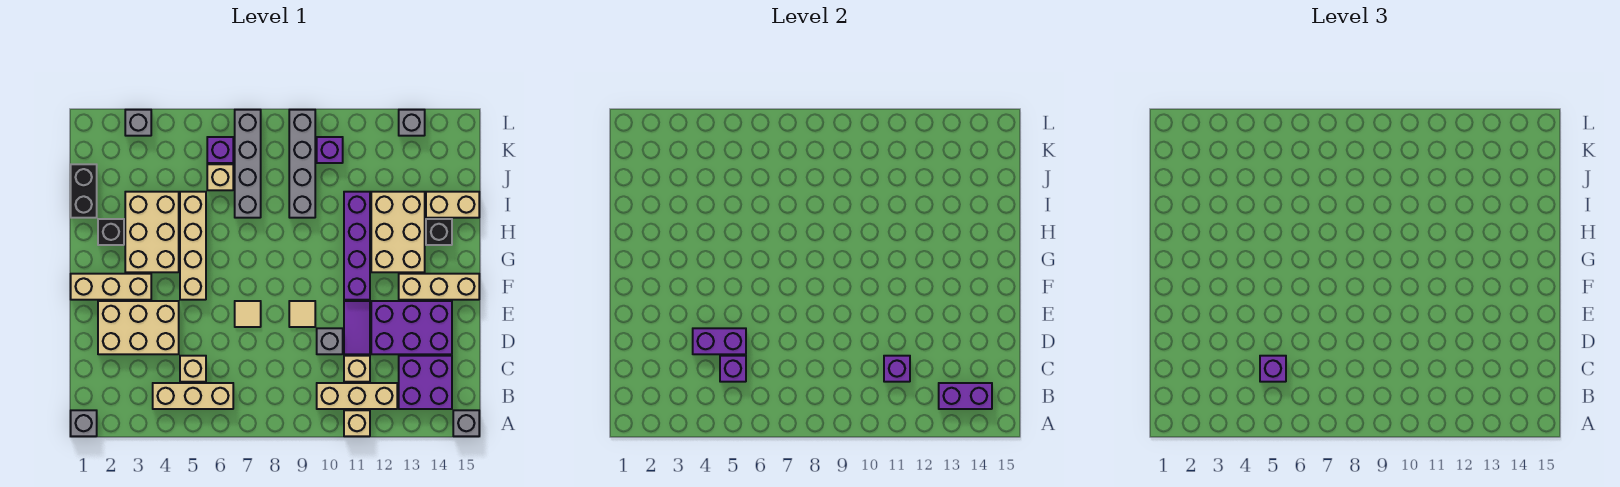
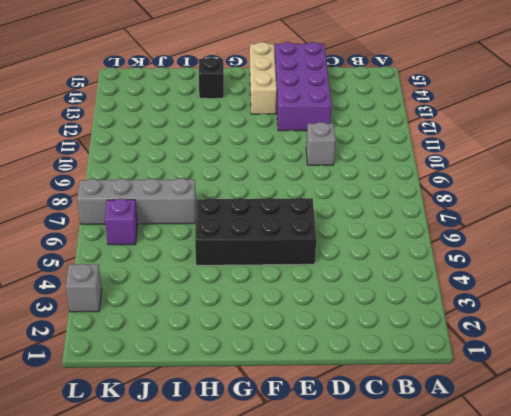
purple 2x4 brick [275,42,331,131] -> purple 2x3 brick [371,301,452,354]
black 2x4 brick [195,197,316,265] -> tan 1x4 brick [180,192,206,300]
none -> grey 1x1 brick [71,410,97,436]
none -> tan 1x1 brick [344,410,370,436]
none -> grey 1x1 brick [453,410,479,436]
none -> tan 1x3 brick [153,383,233,409]

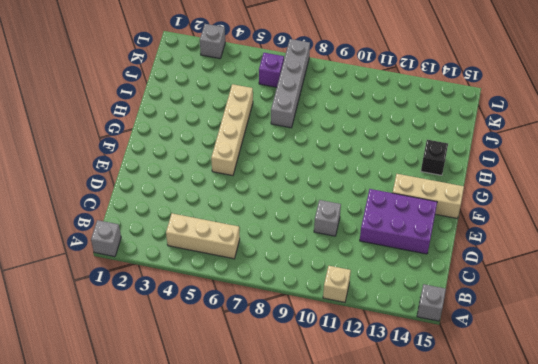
none -> tan 1x3 brick [317,383,397,409]
none -> purple 2x2 brick [399,356,452,409]
none -> tan 1x1 brick [180,356,206,382]
none -> tan 1x1 brick [344,356,370,382]

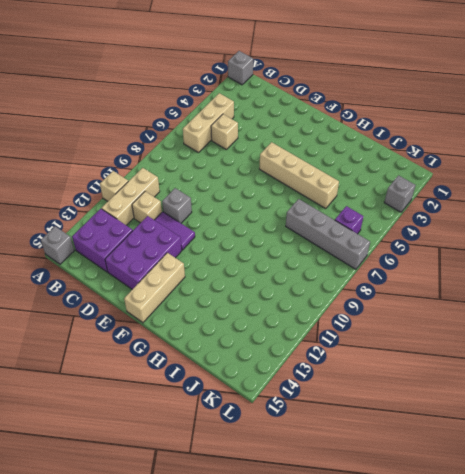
none -> tan 2x3 brick [98,301,179,354]
none -> tan 1x1 tile [235,301,261,327]
none -> tan 1x1 tile [289,301,315,327]
none -> tan 1x3 brick [71,274,151,300]

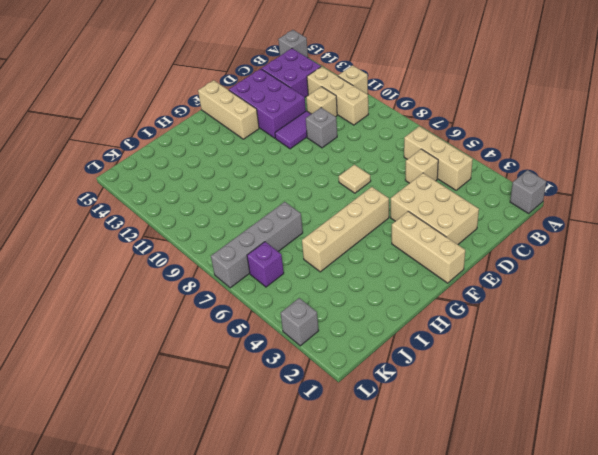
none -> tan 1x1 tile [289,301,315,327]
none -> purple 1x4 brick [344,192,370,300]
none -> tan 2x3 brick [125,192,179,272]
none -> tan 2x3 brick [371,192,425,272]

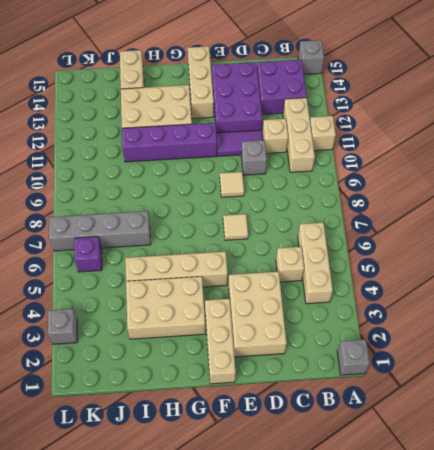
none -> black 1x1 brick [98,219,124,245]
none -> black 1x1 brick [426,219,452,245]
none -> black 1x2 brick [71,164,97,218]
none -> grey 1x4 brick [289,110,315,218]

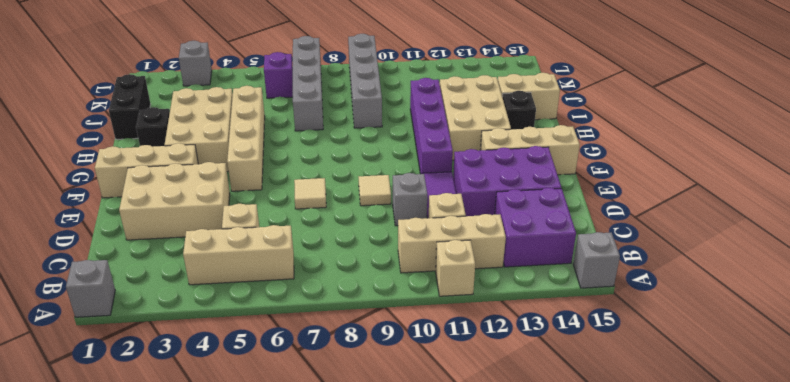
none -> tan 1x1 brick [207,164,233,190]
none -> purple 1x1 brick [317,137,343,163]
none -> grey 1x1 brick [399,110,425,136]
none -> purple 1x2 brick [939,383,992,409]

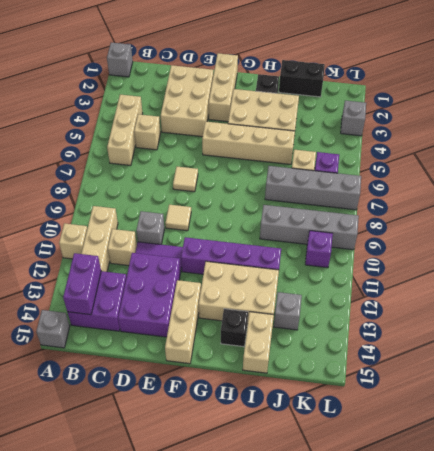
grey 1x1 brick [274,292,302,330] -> grey 1x1 brick moved to [399,110,425,136]
none -> purple 1x1 brick [720,356,746,382]
none -> purple 1x1 brick [884,356,910,382]
none -> purple 1x2 brick [693,328,746,354]
none -> purple 1x1 brick [1260,356,1286,382]

